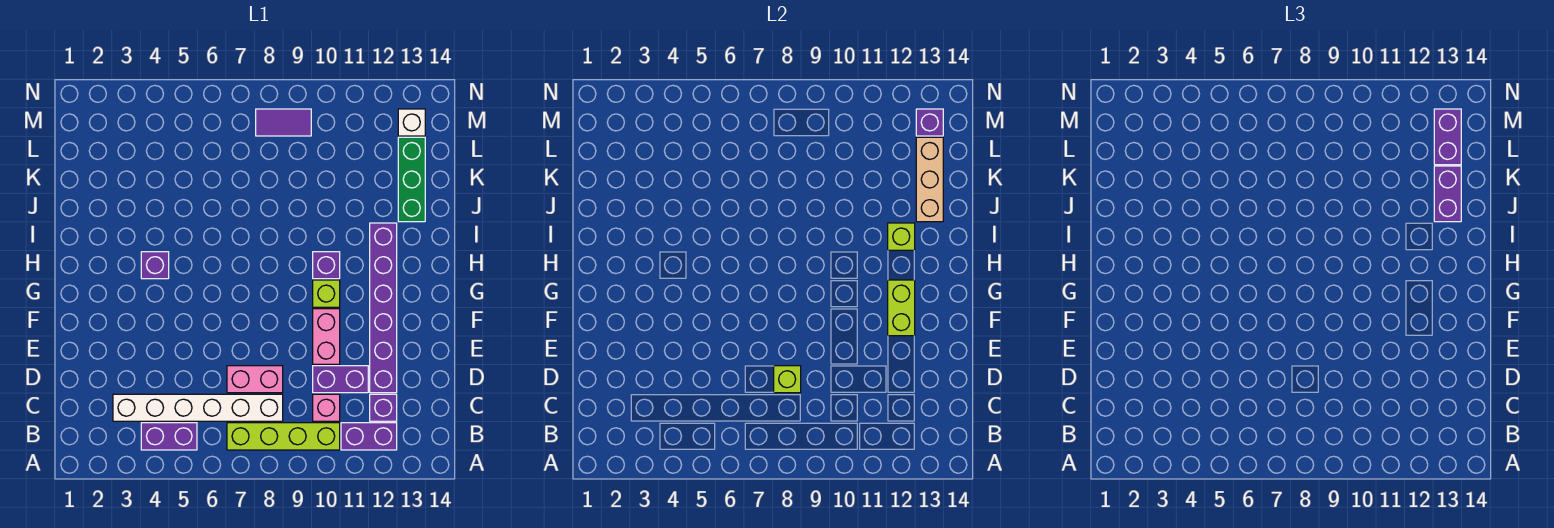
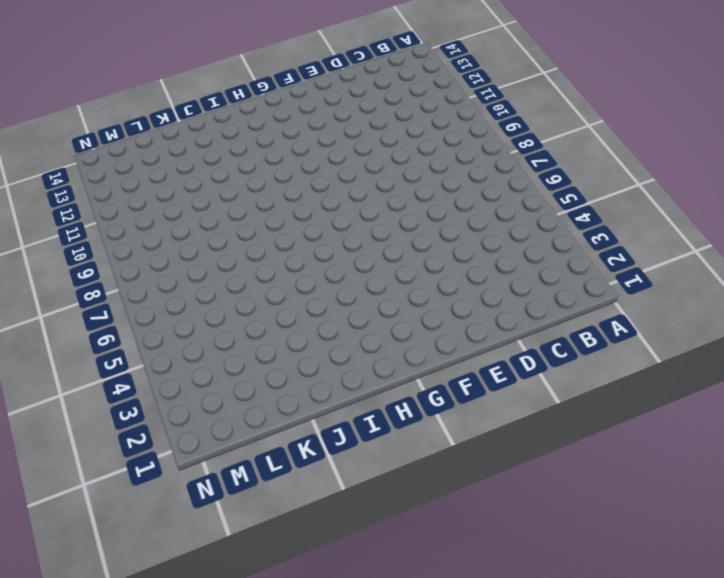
none -> purple 1x2 brick [141,423,197,450]
none -> lime 1x4 brick [227,423,340,450]
none -> purple 1x2 brick [341,423,397,450]

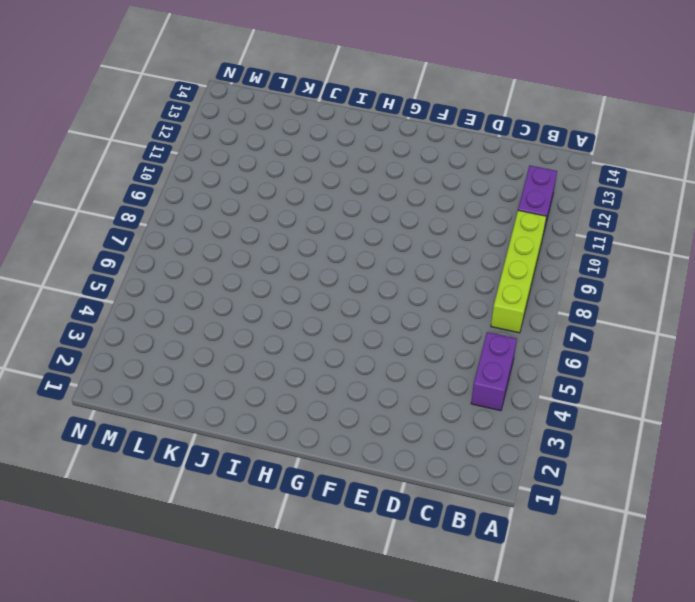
none -> white 1x6 brick [113,394,283,421]
none -> pink 1x1 brick [313,394,340,421]
none -> purple 1x1 brick [370,394,397,421]

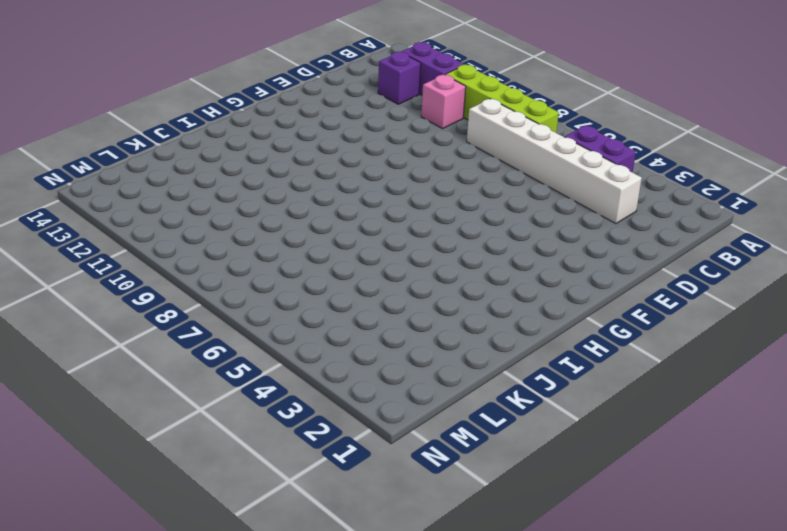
none -> pink 1x2 brick [227,366,283,393]
none -> purple 1x2 brick [313,366,368,393]
none -> purple 1x6 brick [370,223,397,393]

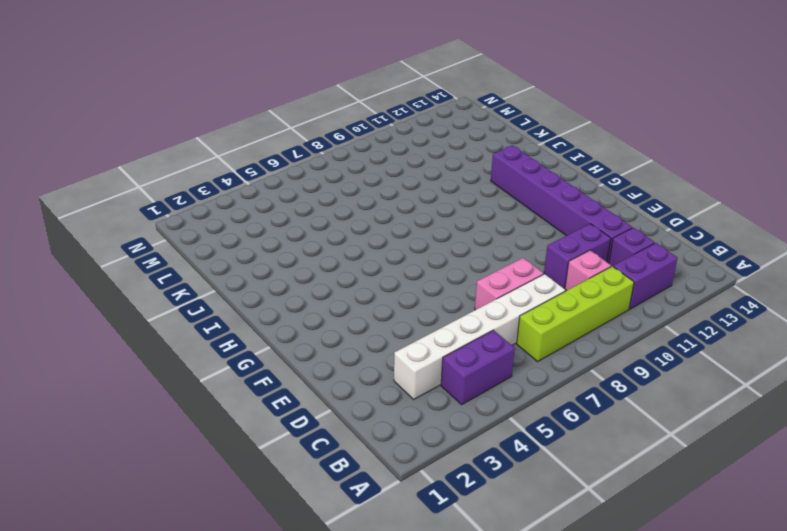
none -> pink 1x2 brick [313,309,340,364]
none -> lime 1x1 brick [313,280,340,307]
none -> purple 1x1 brick [141,252,169,279]

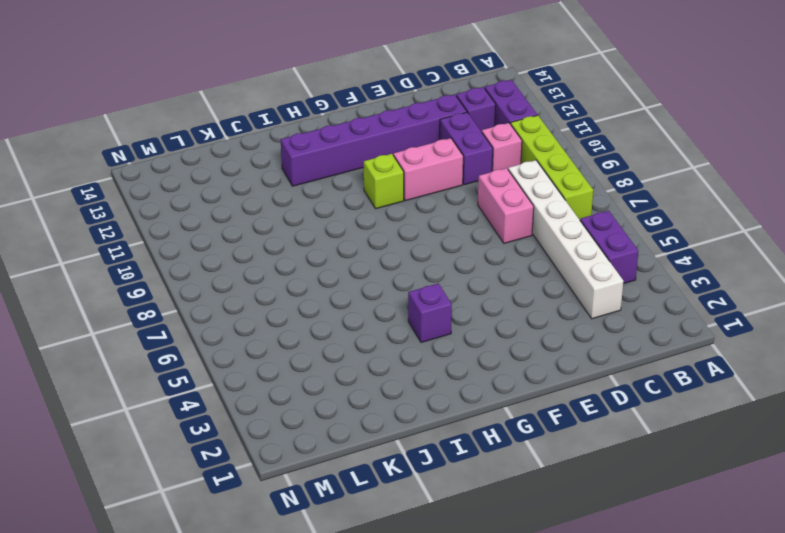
none -> purple 1x1 brick [313,252,340,279]
none -> green 1x3 brick [398,137,425,222]
none -> purple 1x2 tile [256,109,311,136]

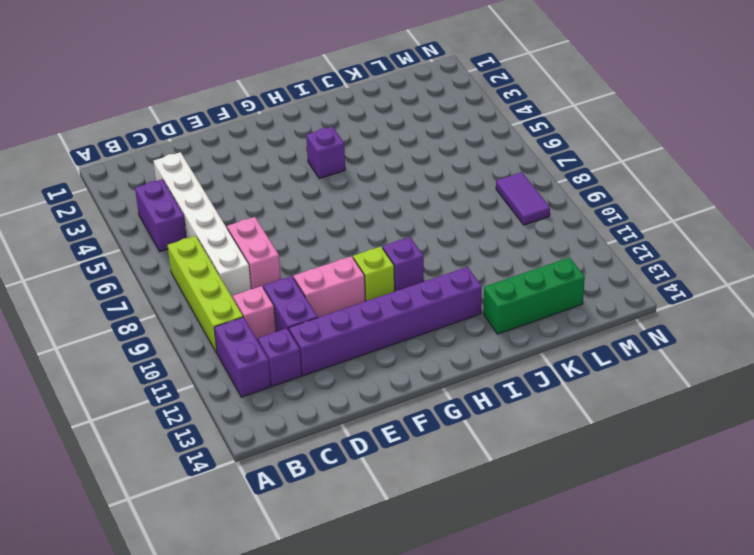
none -> white 1x1 brick [398,109,425,136]
none -> lime 1x1 brick [774,366,801,393]
none -> lime 1x2 brick [888,280,915,336]

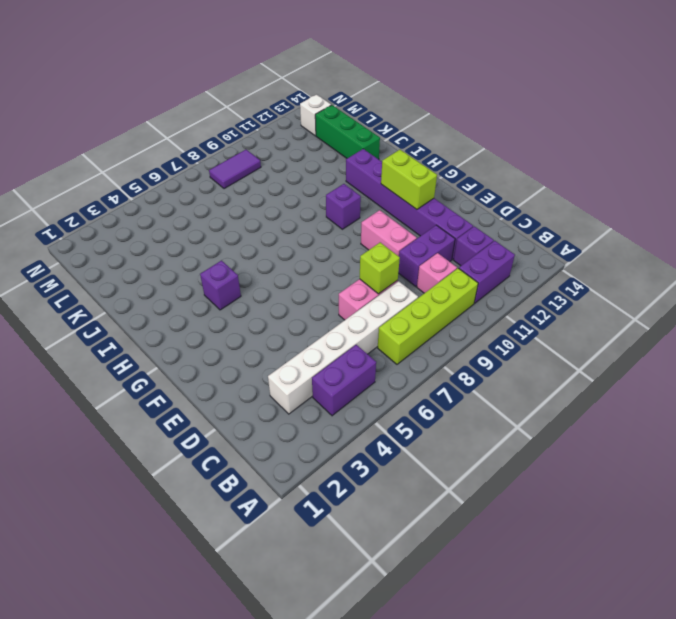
none -> lime 1x1 brick [313,280,340,307]
none -> lime 1x1 brick [888,223,915,250]
none -> tan 1x3 brick [916,137,943,222]

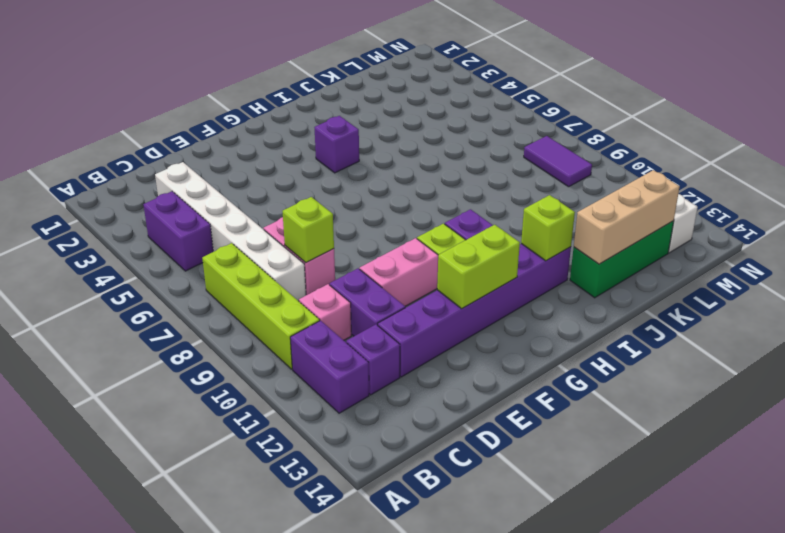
none -> purple 1x1 brick [916,109,943,136]
none -> purple 1x2 brick [1434,166,1461,222]
none -> purple 1x2 brick [1434,109,1461,165]

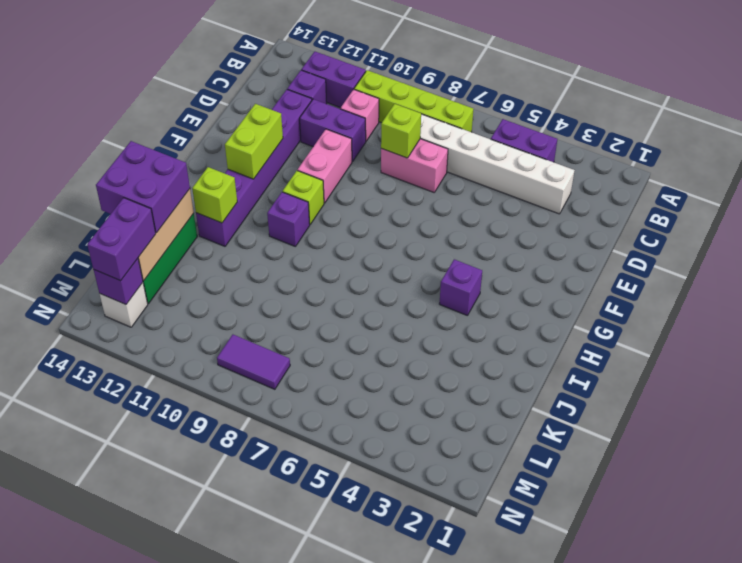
purple 2x2 brick [96,141,190,233] -> purple 1x2 brick [1434,166,1461,222]

